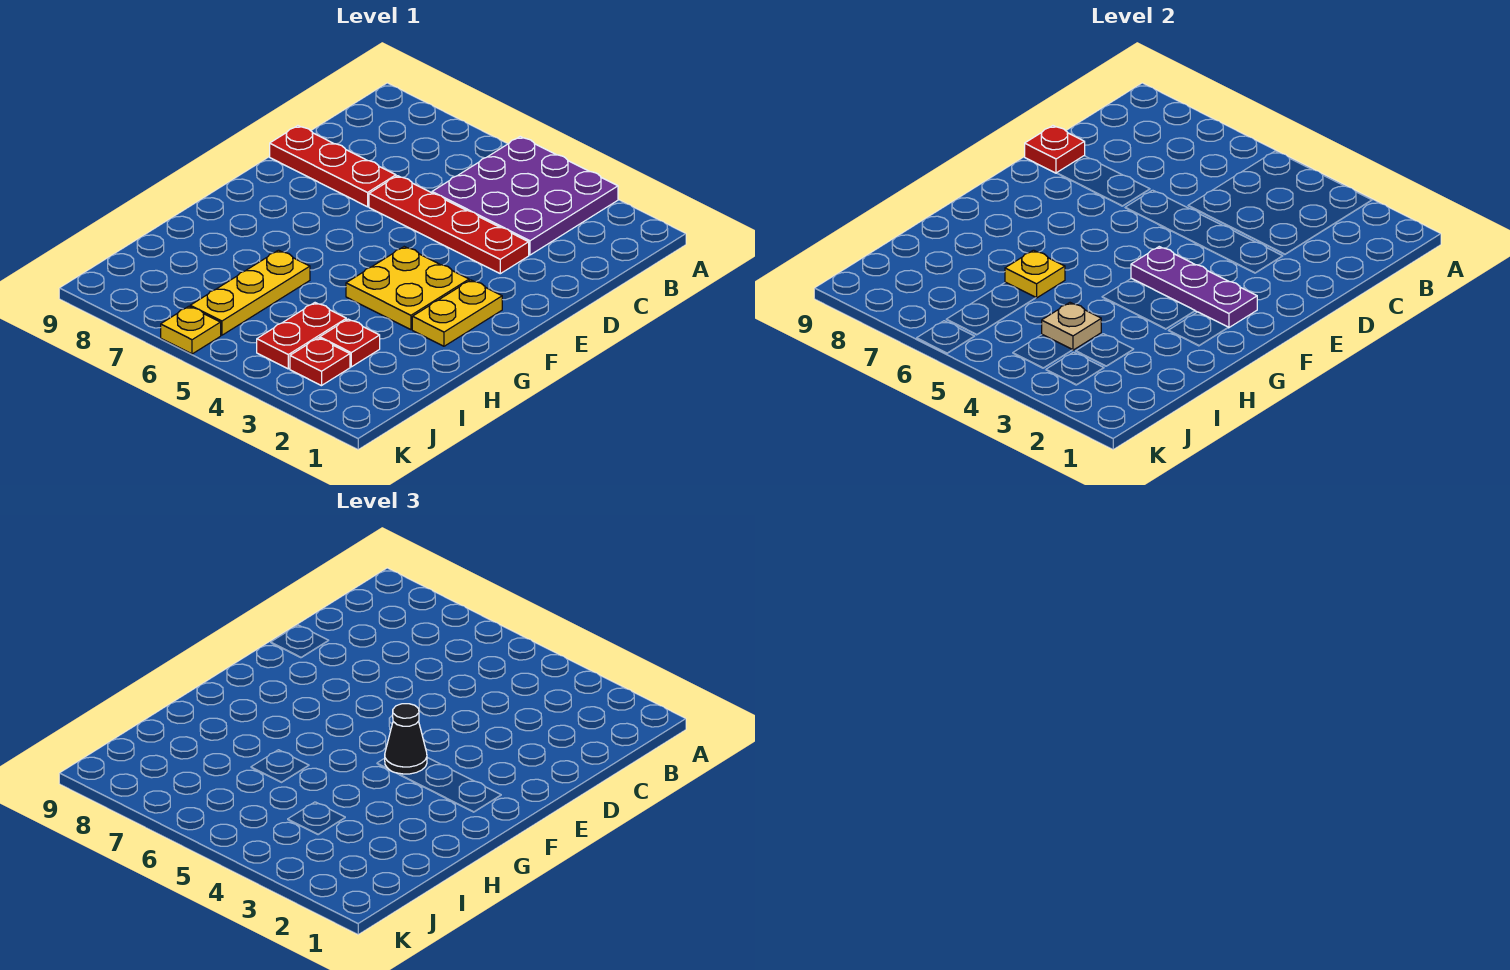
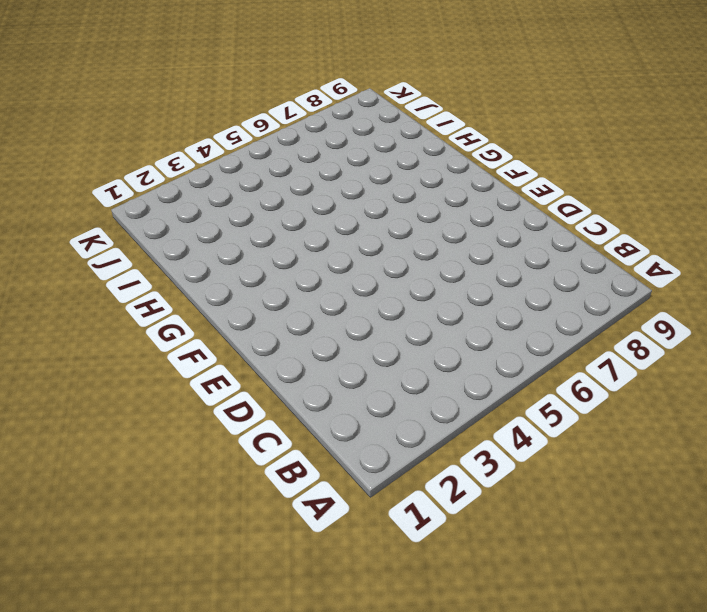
none -> purple 3x3 plate [432,137,618,255]
none -> red 1x4 plate [369,176,529,274]
none -> red 1x3 plate [270,126,396,207]

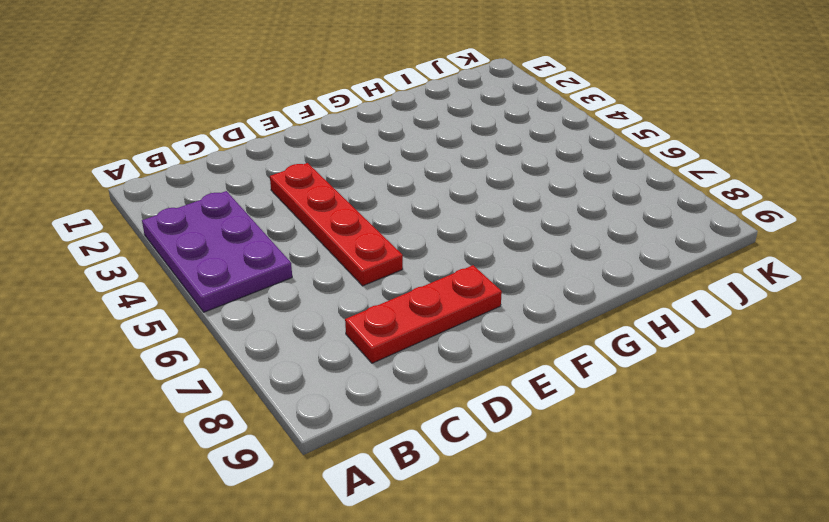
purple 2x3 plate [142,191,292,312] -> purple 3x3 plate [432,137,618,255]
red 1x3 plate [345,265,502,363] -> red 1x3 plate turned to [270,126,396,207]
none -> yellow 1x2 plate [412,280,502,346]
none -> yellow 2x2 plate [346,247,469,330]
none -> yellow 1x3 plate [190,250,310,335]

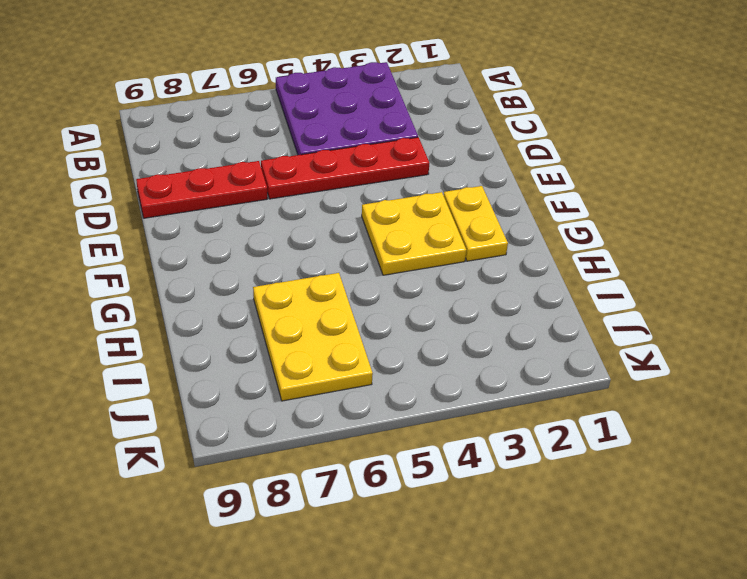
yellow 2x3 plate [253,273,373,401] -> yellow 1x3 plate [190,250,310,335]
none -> red 1x1 plate [320,319,380,367]
none -> red 1x2 plate [257,303,346,369]
none -> red 1x1 plate [290,338,350,386]

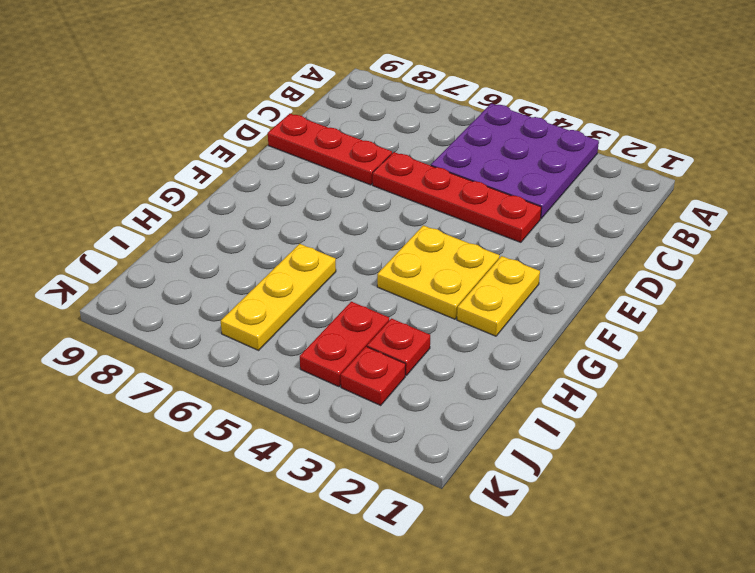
none -> yellow 1x1 plate [161,306,221,354]
none -> red 1x1 plate [1025,126,1085,173]
none -> purple 1x3 plate [1131,247,1257,328]

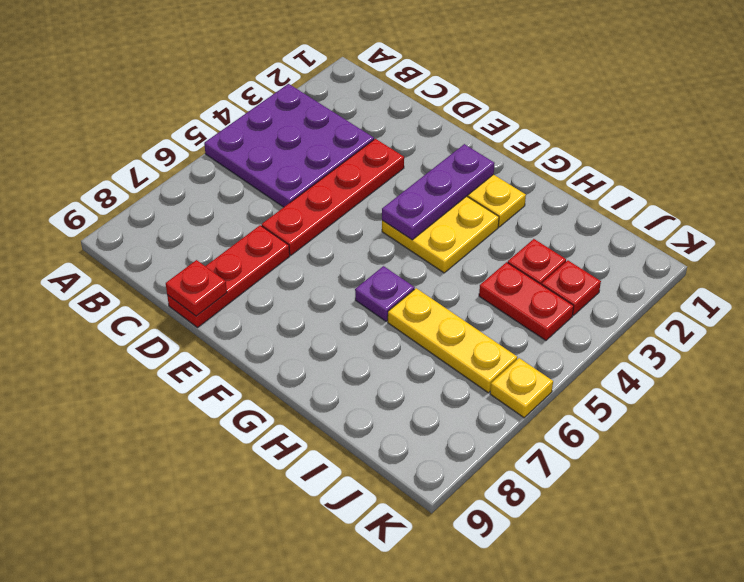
purple 1x1 plate [355,266,415,321] -> none
none -> yellow 1x1 plate [1005,250,1065,298]
none -> tan 1x1 plate [1042,303,1101,350]
none -> black 1x1 cone [385,704,427,774]

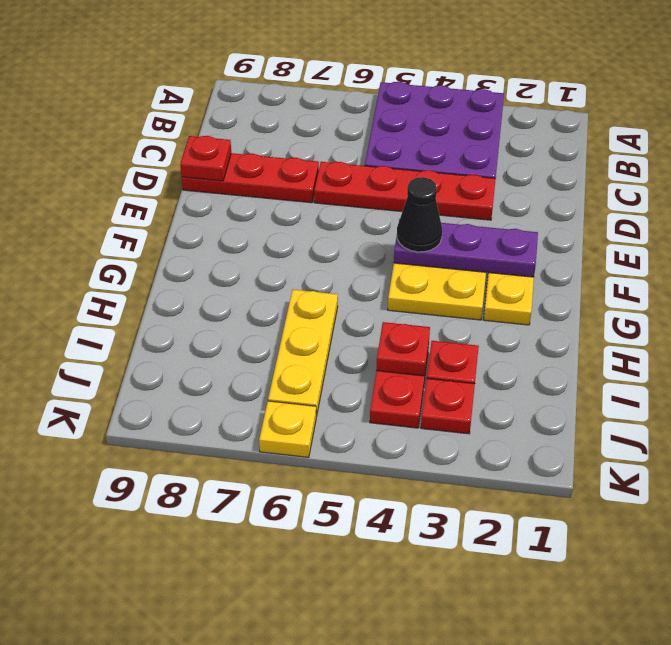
red 1x1 plate [376,322,430,376] -> tan 1x1 plate [1042,303,1101,350]
none -> yellow 1x1 plate [1005,250,1065,298]

